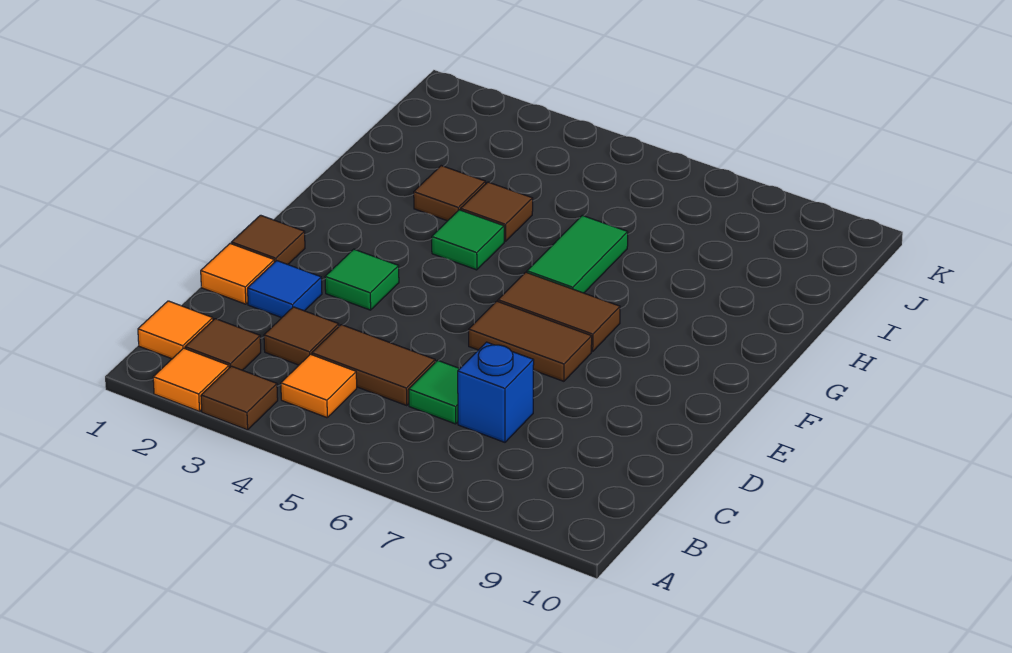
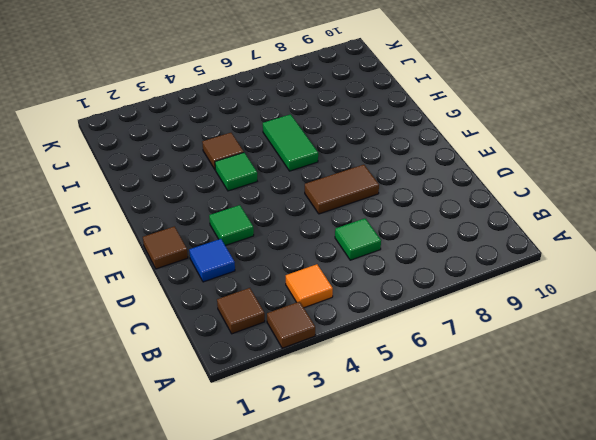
none -> orange 1x1 tile [153,348,229,411]
none -> orange 1x1 tile [138,301,213,359]
none -> brown 1x1 tile [264,307,339,365]

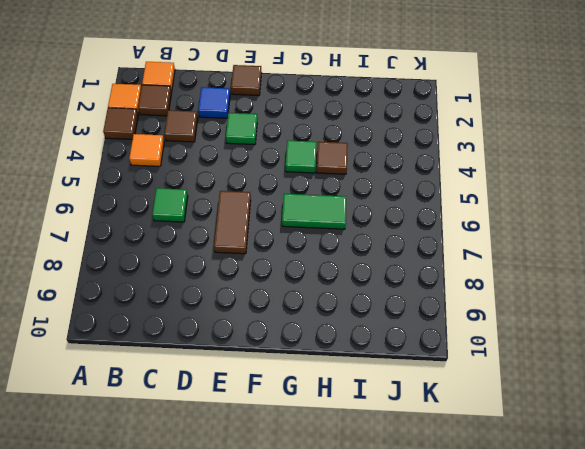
none -> brown 1x2 tile [312,325,435,405]
none -> blue 1x1 brick [458,342,534,442]
none -> orange 1x1 tile [201,244,274,304]

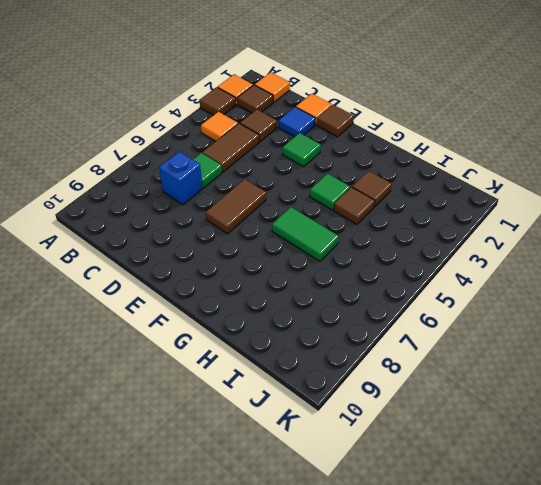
none -> brown 1x2 tile [498,272,620,351]

